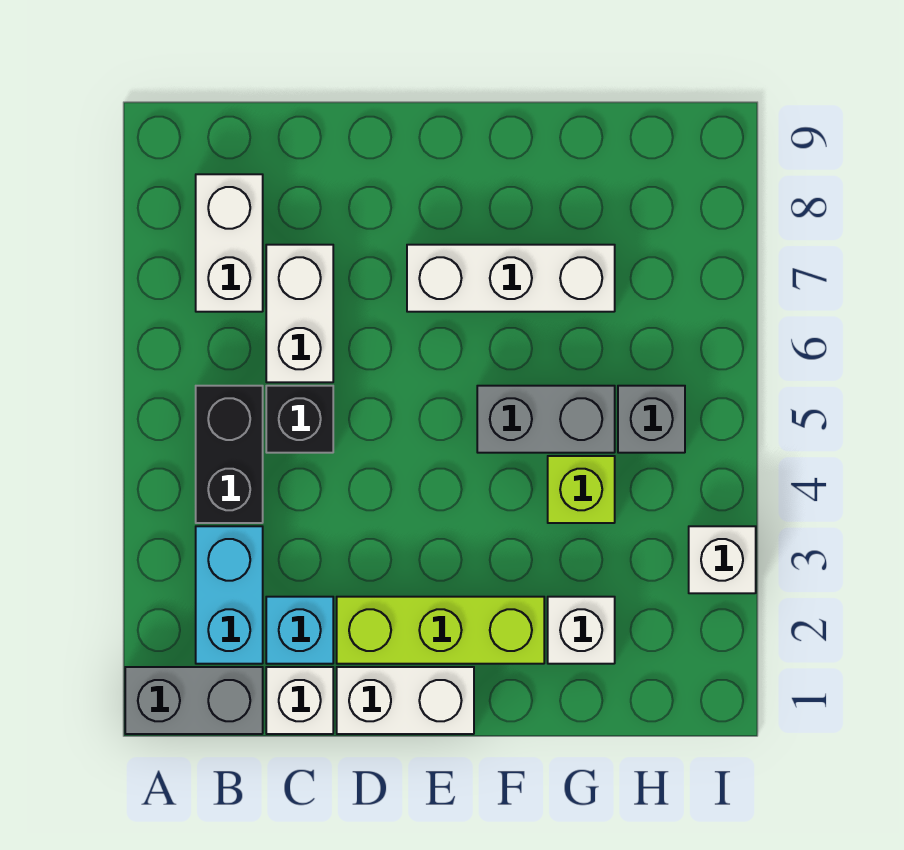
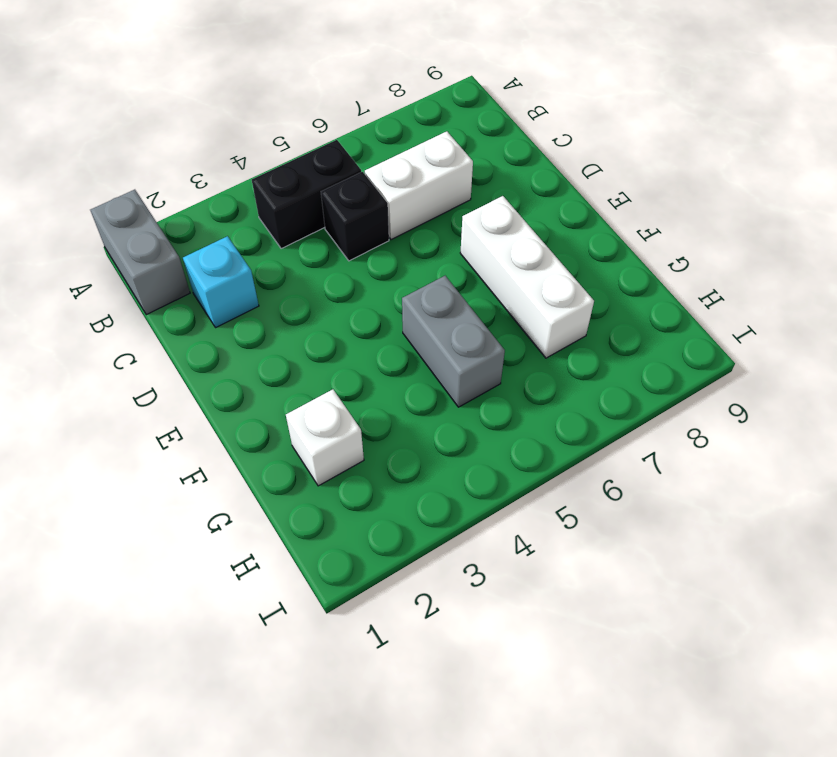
none -> cyan 1x2 brick [196,526,263,664]
none -> white 1x2 brick [196,174,263,312]
none -> white 1x1 brick [266,667,333,734]

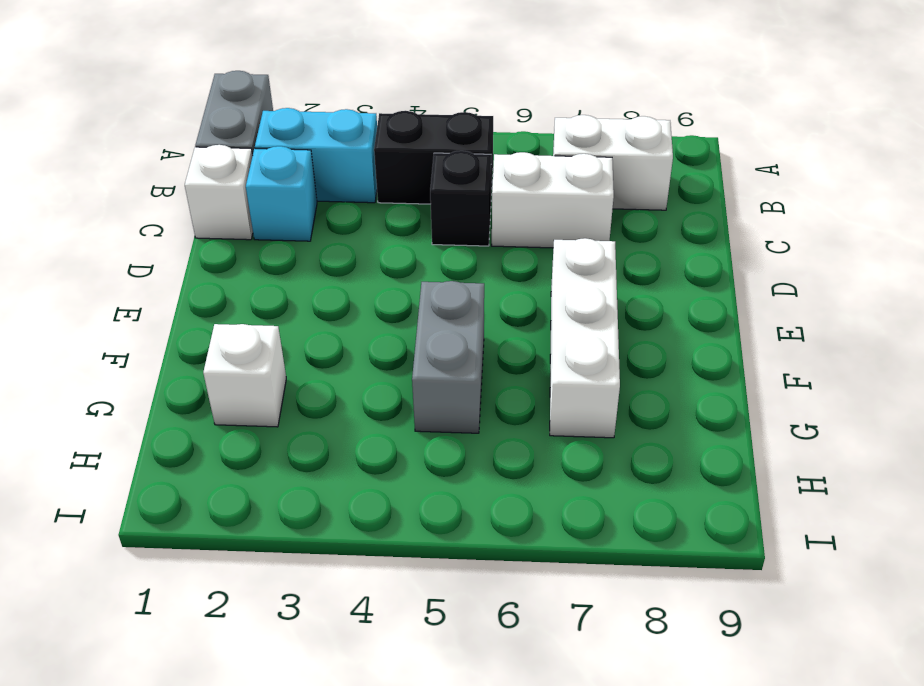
none -> white 1x2 brick [337,667,474,734]
none -> lime 1x3 brick [337,597,544,664]
none -> lime 1x1 brick [548,456,615,523]

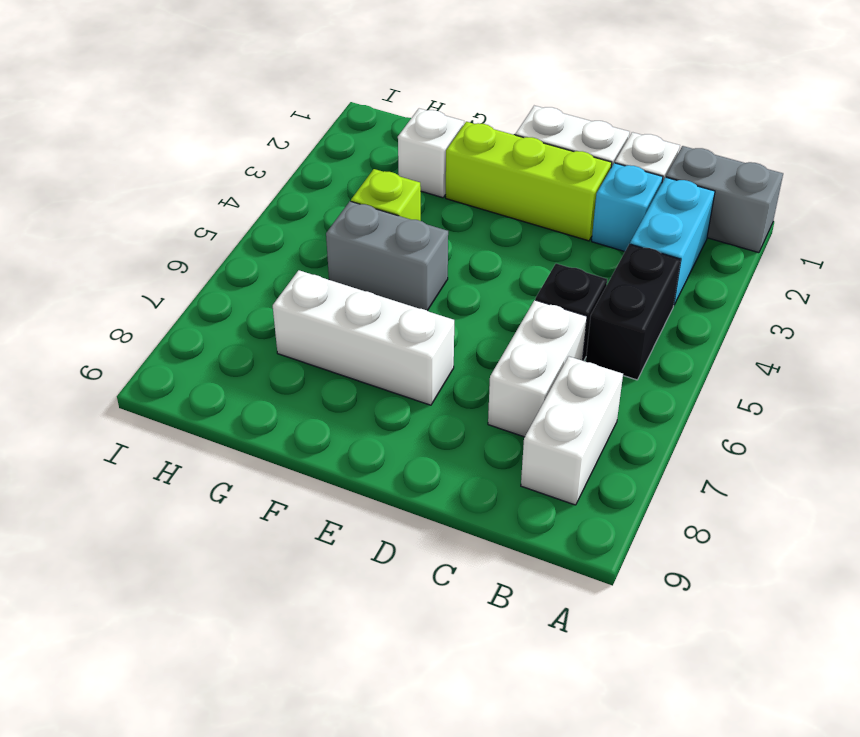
none -> grey 1x1 brick [618,386,685,453]
none -> white 1x1 brick [689,526,756,593]

